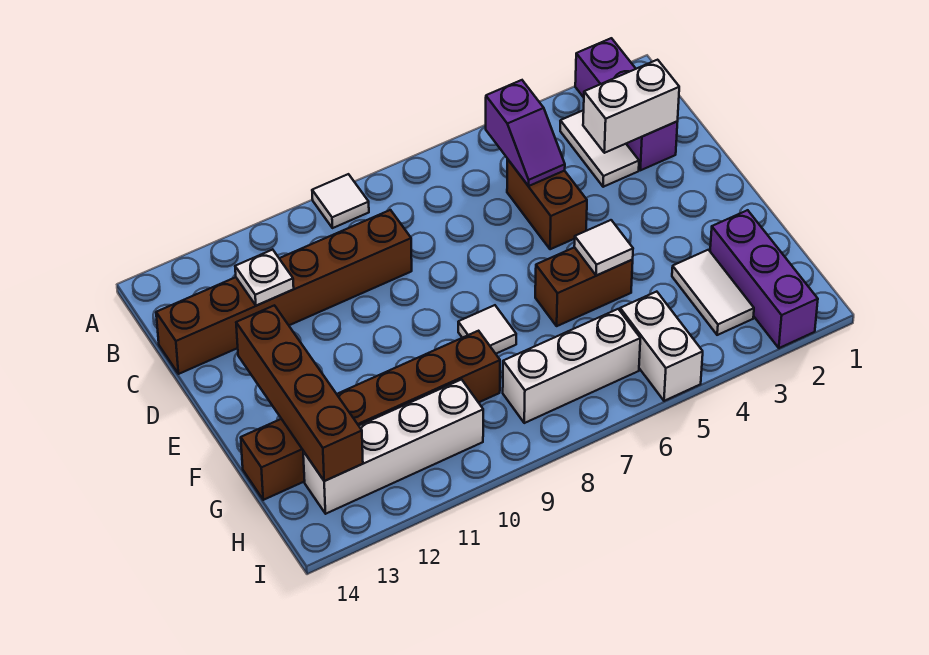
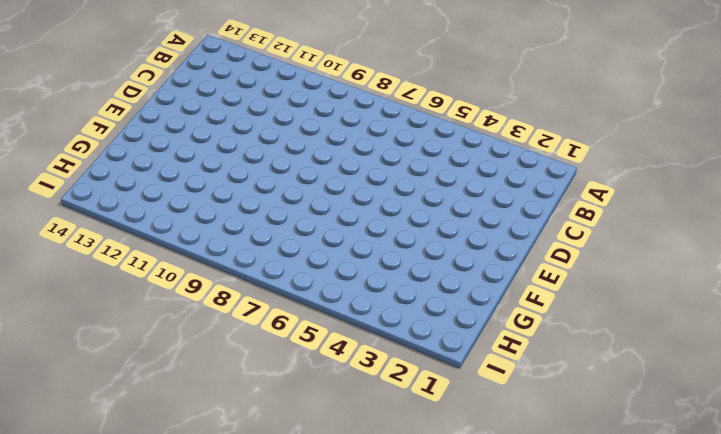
none -> purple 1x3 brick [575,38,677,170]
none -> white 1x1 tile [312,174,369,228]
none -> white 1x2 tile [560,110,639,187]

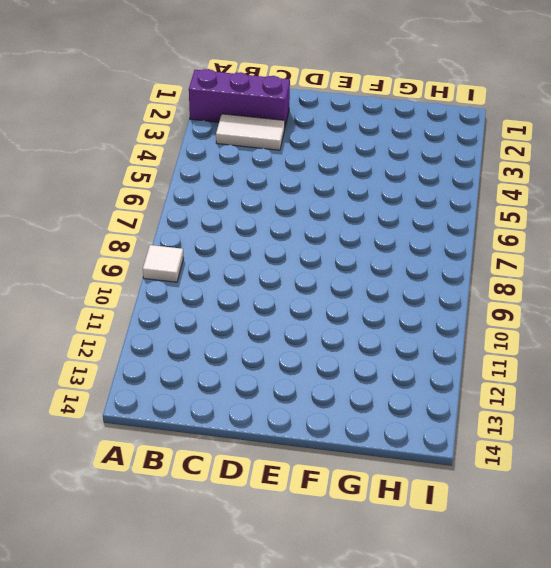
none -> brown 1x2 brick [507,159,587,249]
none -> brown 1x6 brick [156,210,412,374]
none -> brown 1x2 brick [535,247,633,326]

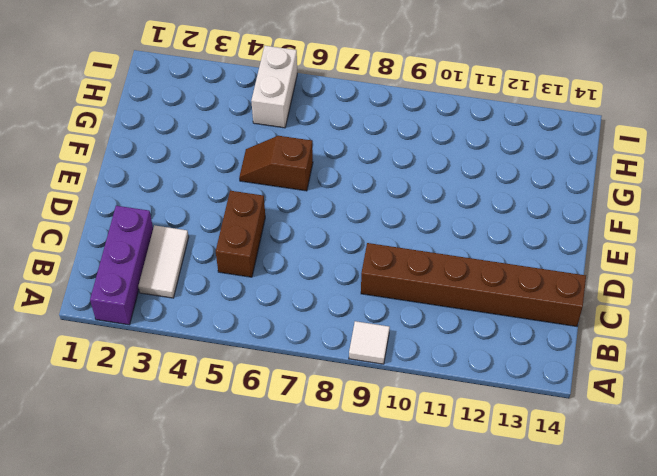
brown 1x2 slope [239,136,313,191] -> brown 1x2 brick [535,247,633,326]
none -> white 1x1 tile [458,305,516,354]
none -> purple 1x3 brick [710,210,818,348]
none -> white 1x2 tile [672,250,754,335]

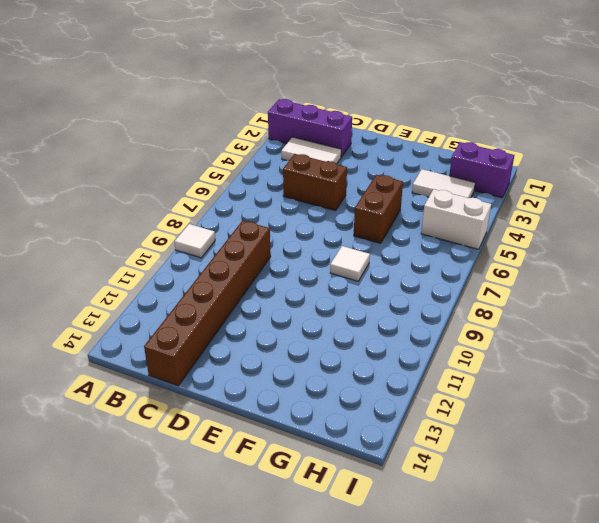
purple 1x2 brick [449,142,514,198] -> purple 1x3 brick [710,210,818,348]
none -> brown 1x6 brick [241,331,500,500]
none -> white 1x3 brick [503,309,640,423]
none -> white 1x4 brick [303,379,483,514]

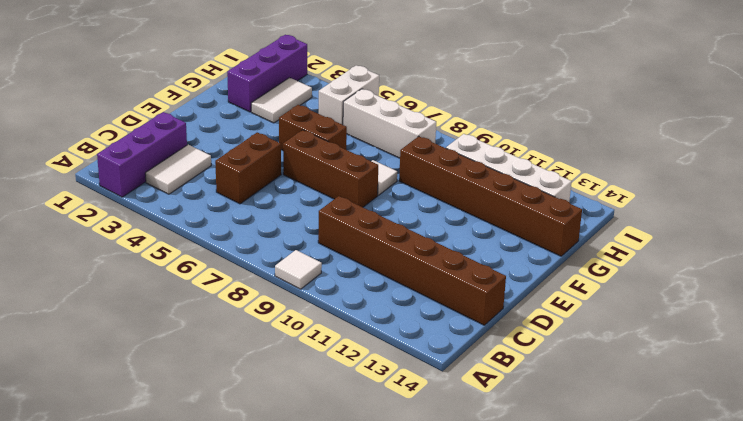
brown 1x3 brick [283,130,378,207] -> none
none -> purple 1x2 slope [486,80,565,186]
none -> white 1x2 brick [583,60,679,153]
none -> white 1x1 plate [235,250,294,306]

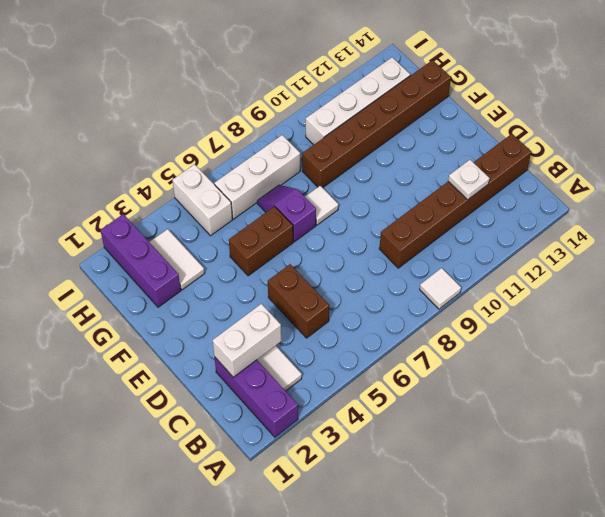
purple 1x2 slope [257,185,316,242] -> purple 1x2 slope moved to [486,80,565,186]
none -> brown 1x4 brick [236,305,363,481]
none -> white 1x1 tile [574,220,633,276]

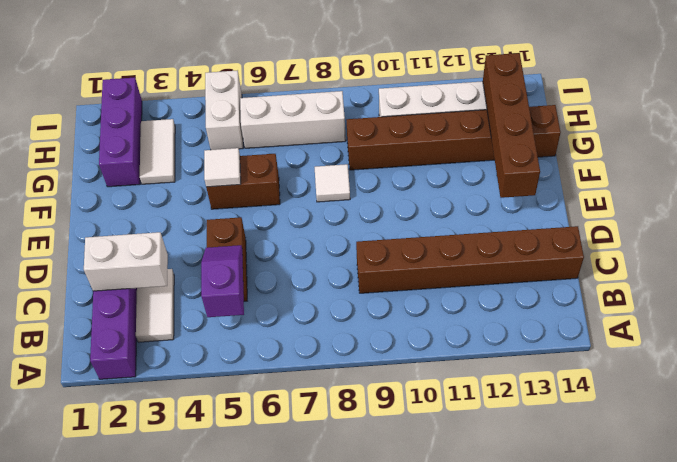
none -> white 1x1 tile [312,174,369,228]
none -> white 1x1 plate [235,250,294,306]

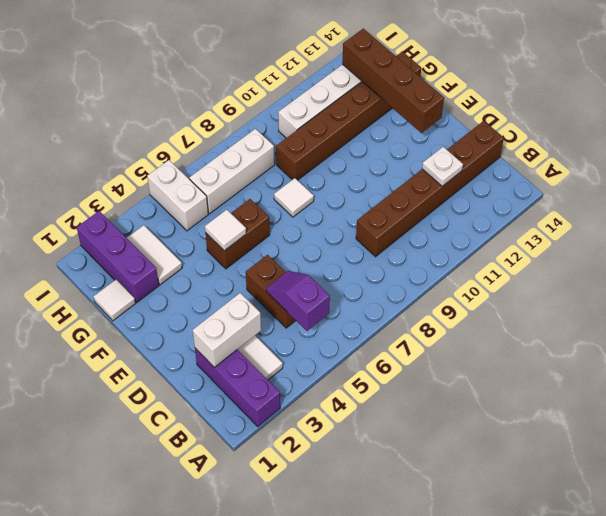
white 1x1 tile [94,280,135,321] -> white 1x1 tile moved to [312,174,369,228]

